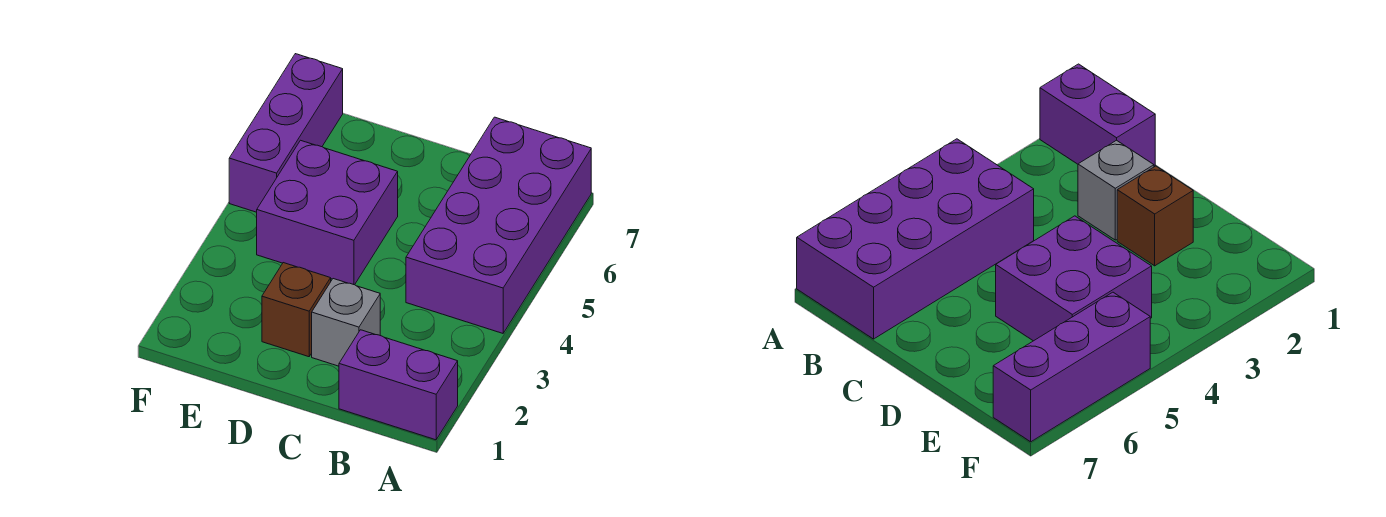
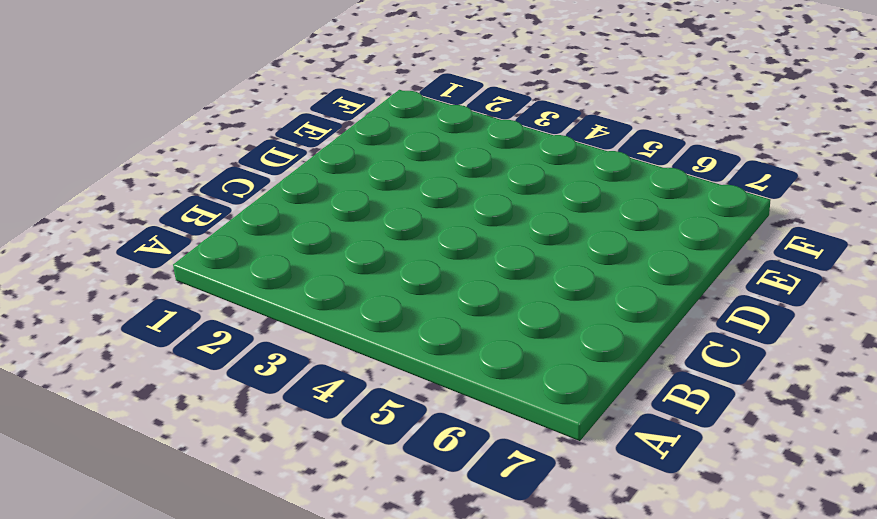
none -> purple 1x2 brick [339,330,458,440]
none -> purple 2x4 brick [406,117,591,333]

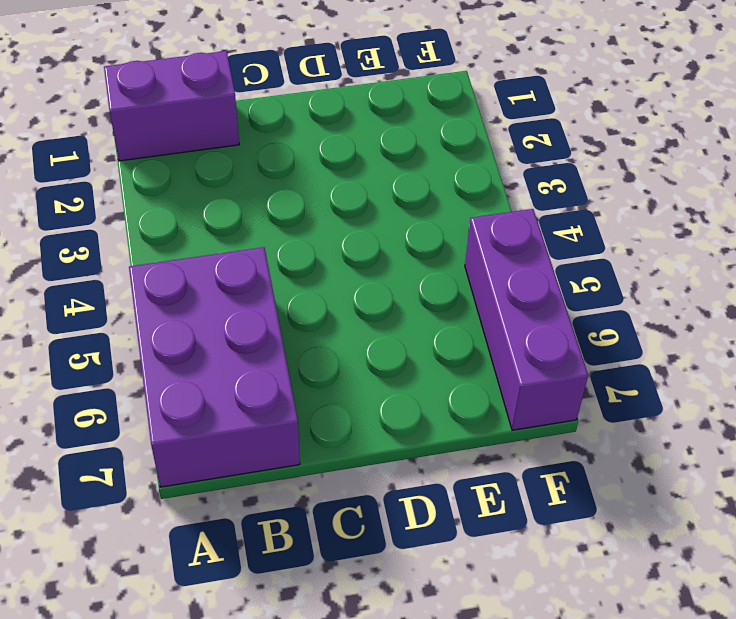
purple 2x3 brick [129,247,300,487] -> purple 2x4 brick [406,117,591,333]
none -> grey 1x1 brick [312,279,380,366]
none -> brown 1x1 brick [262,263,331,357]

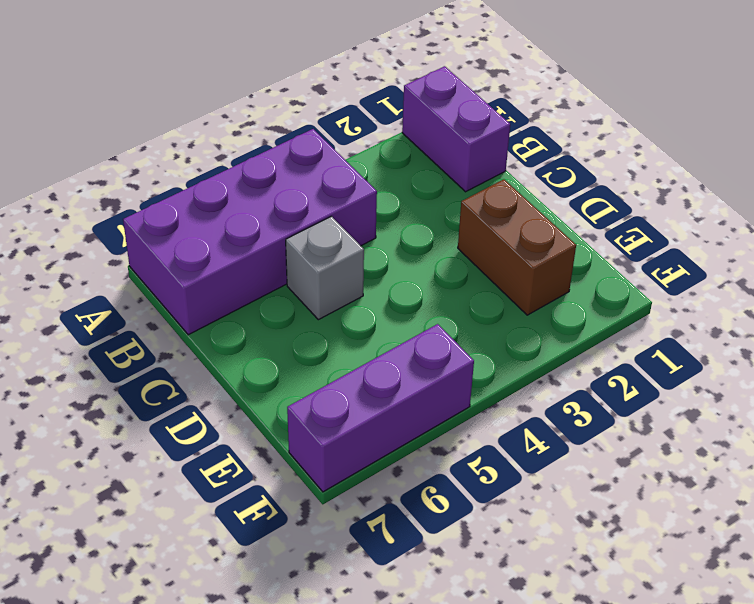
grey 1x1 brick [286,216,364,320] -> grey 1x1 brick moved to [312,279,380,366]
brown 1x2 brick [458,179,576,315] -> brown 1x1 brick [262,263,331,357]
none -> purple 2x2 brick [257,140,398,285]

